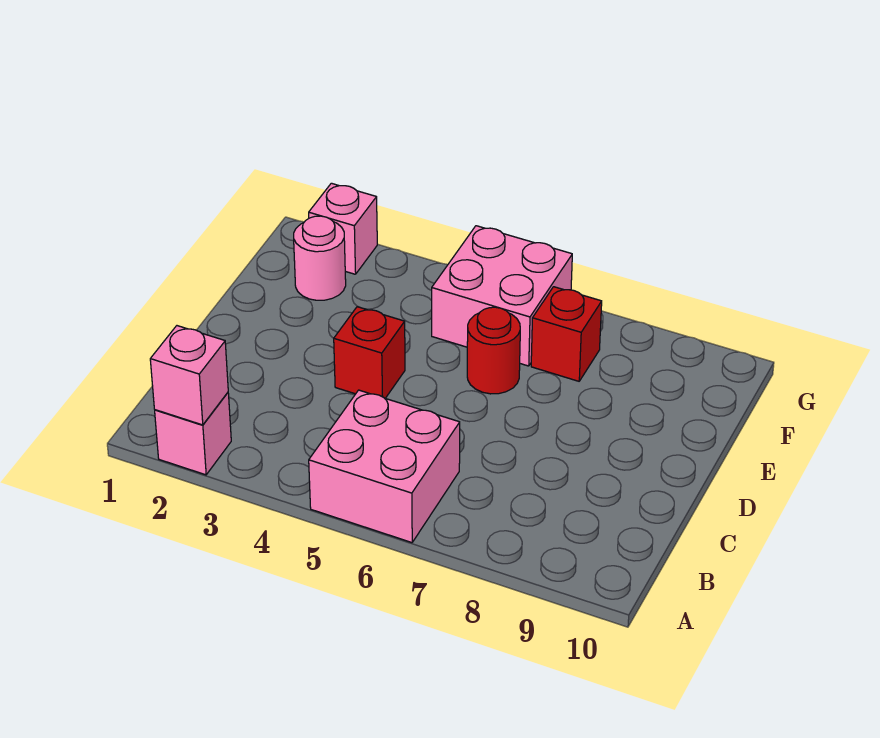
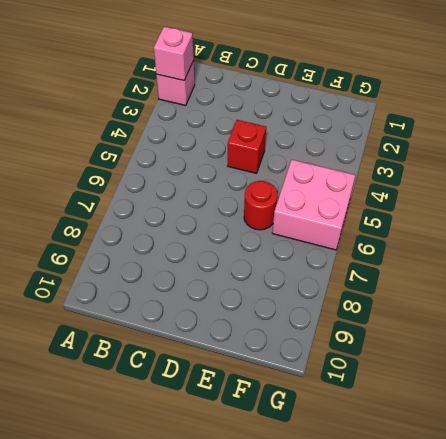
none -> pink 2x2 brick [309,390,460,543]
none -> pink 1x1 round brick [294,216,346,300]

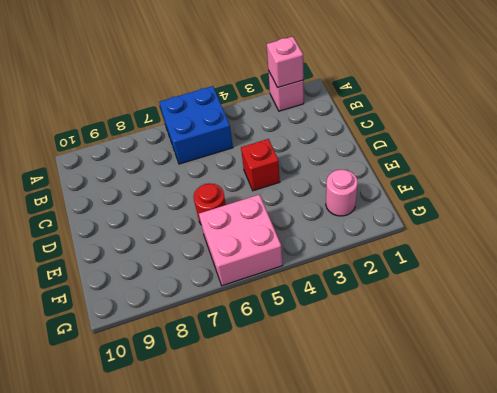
blue 2x2 brick [159,86,233,164] -> pink 2x2 brick [309,390,460,543]
none -> red 1x1 brick [531,287,602,381]
none -> pink 1x1 brick [309,183,377,274]

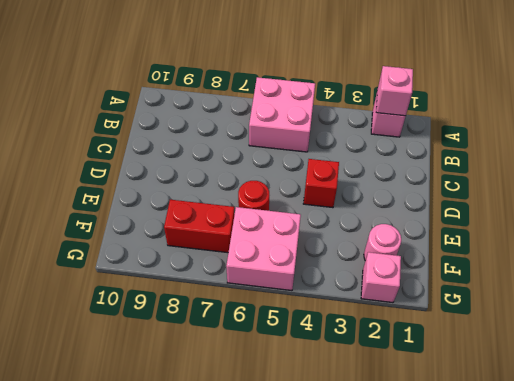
red 1x2 brick [164,200,235,253] -> red 1x1 brick [531,287,602,381]

